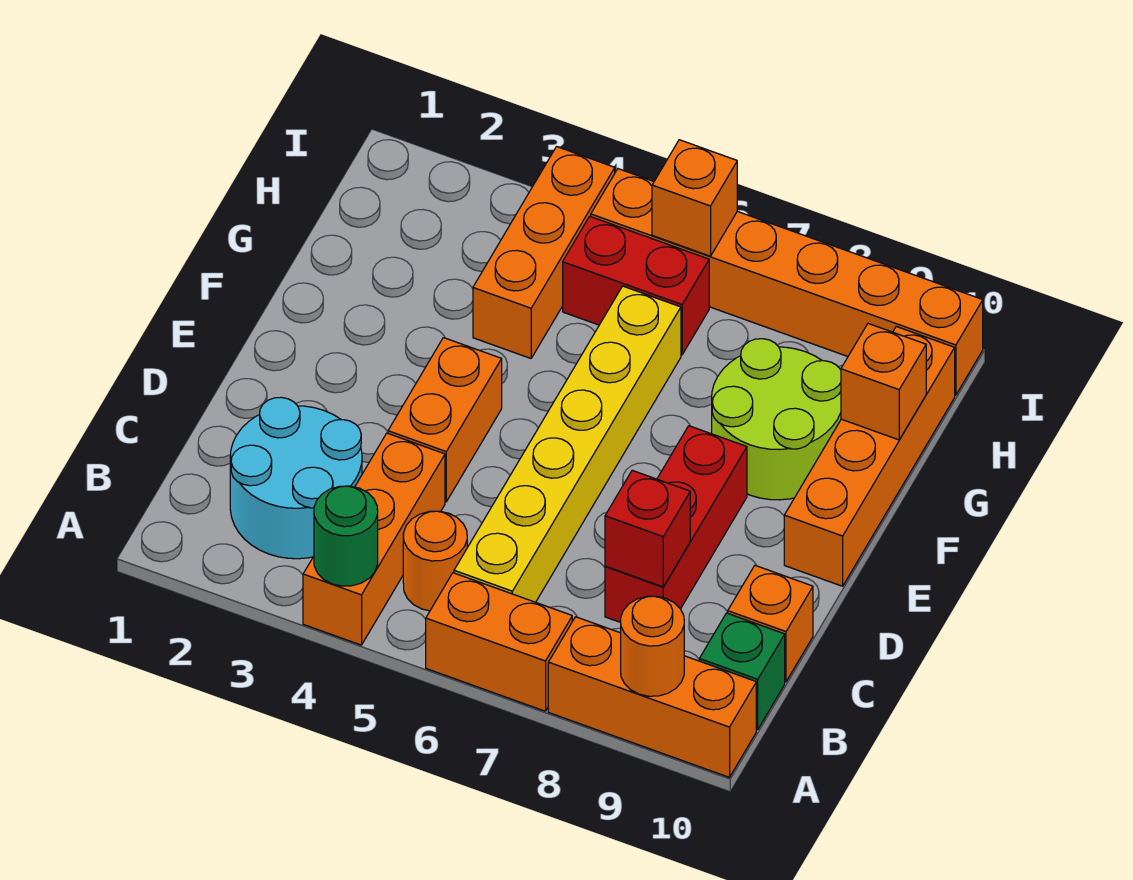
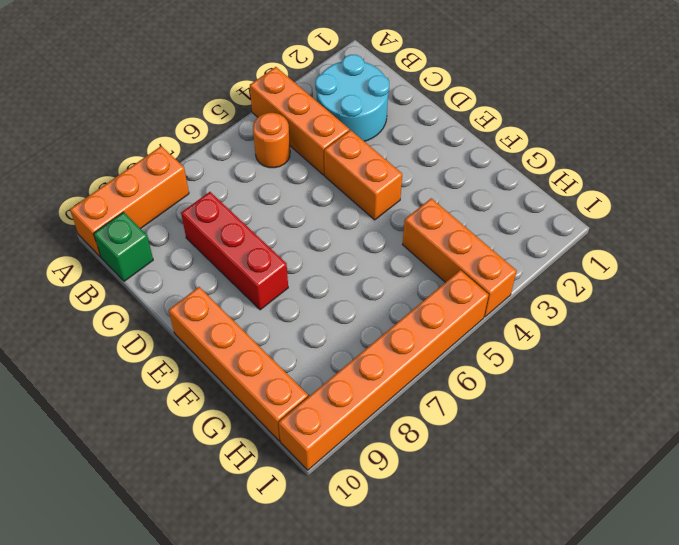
none -> orange 1x2 brick [426,573,572,711]
none -> yellow 1x6 brick [454,286,681,602]
none -> orange 1x1 brick [728,566,813,682]

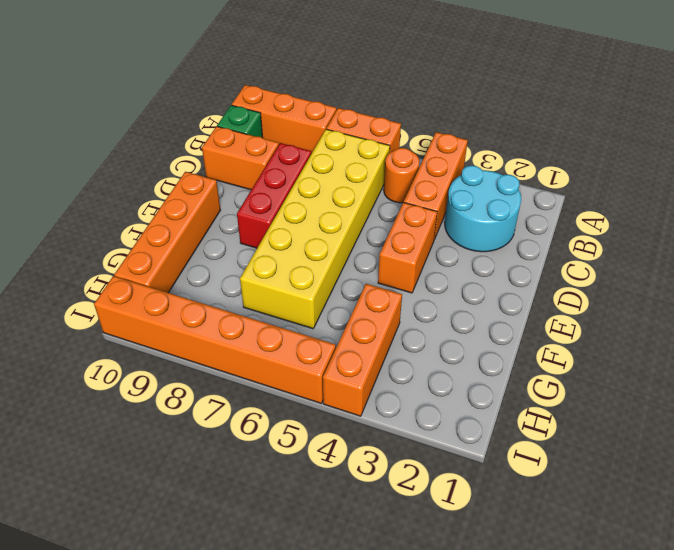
yellow 2x6 brick [240,129,390,329] -> yellow 1x6 brick [454,286,681,602]
orange 1x2 brick [202,126,279,190] -> orange 1x1 brick [728,566,813,682]
none -> lime 2x2 round brick [712,339,841,500]
none -> red 1x2 brick [563,216,709,355]
none -> green 1x1 round brick [314,486,378,586]

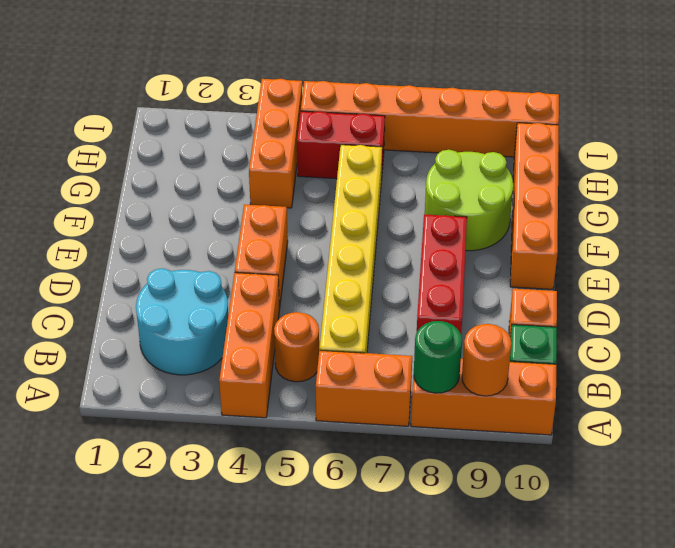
green 1x1 round brick [414,321,462,393] -> green 1x1 round brick moved to [314,486,378,586]
none -> red 1x1 brick [605,470,690,587]
none -> orange 1x1 brick [841,324,926,440]
none -> orange 1x1 brick [652,140,737,256]

